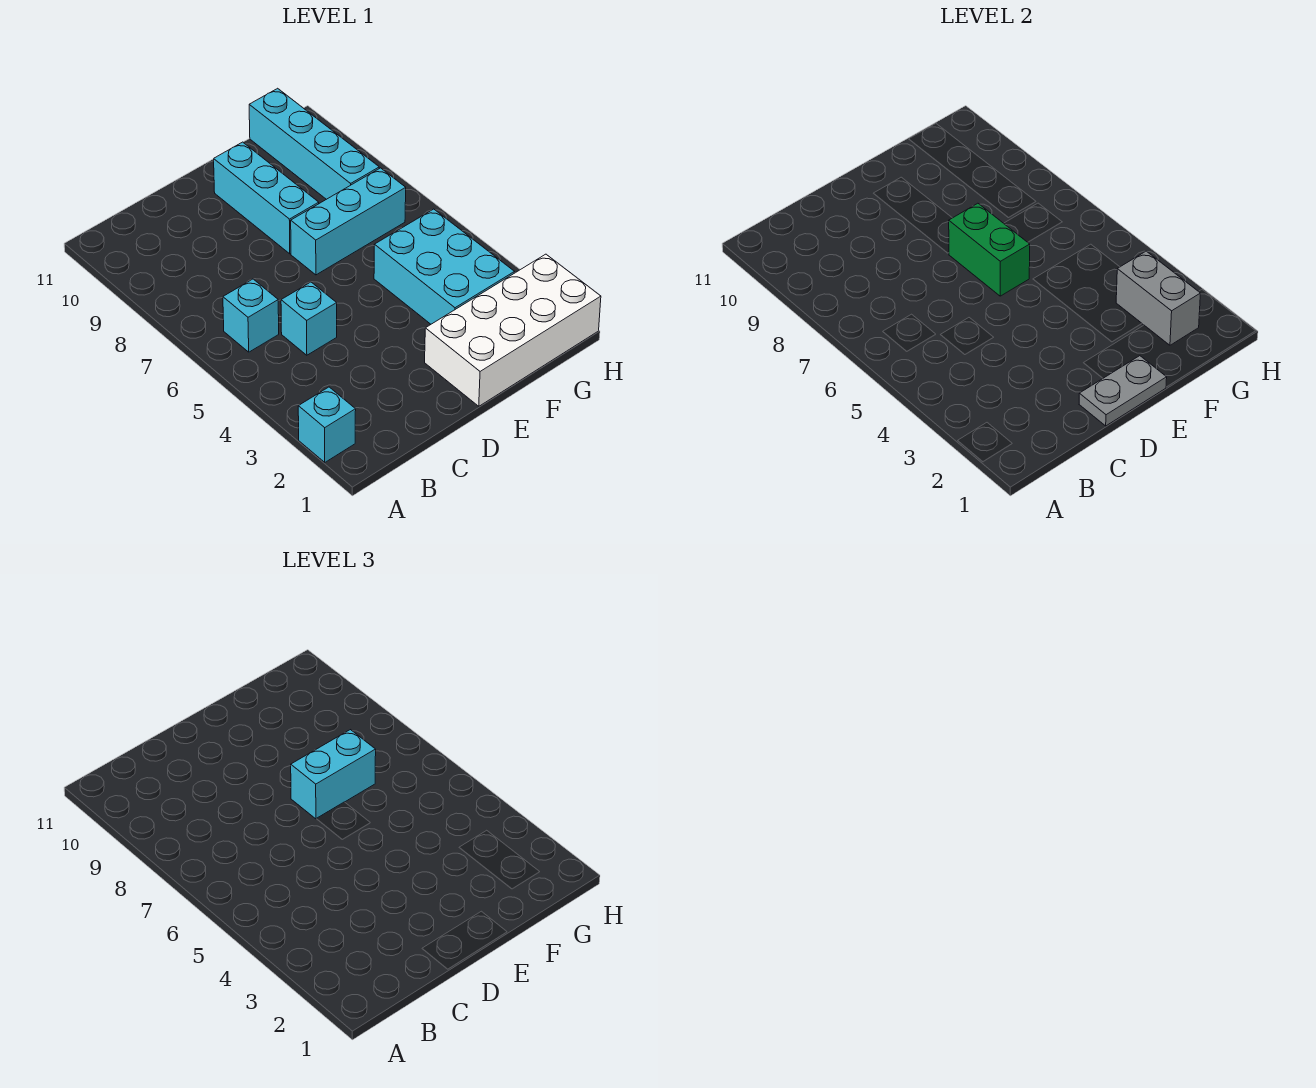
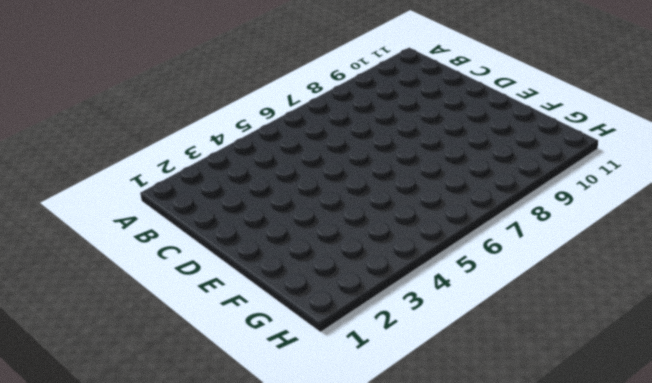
none -> cyan 1x1 brick [298,387,356,462]
none -> cyan 1x1 brick [223,279,279,352]
none -> cyan 1x1 brick [281,282,337,355]

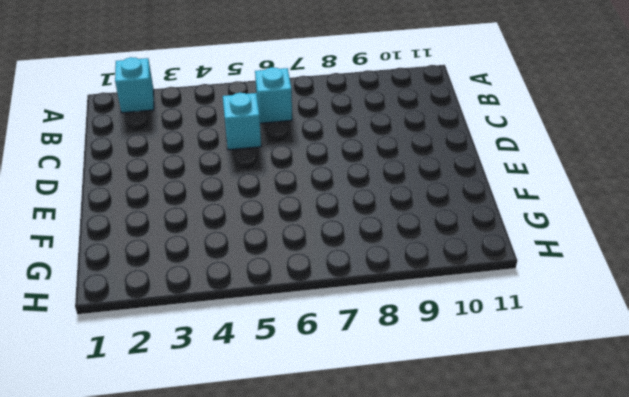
none -> white 2x4 brick [425,254,601,406]
none -> cyan 1x3 brick [291,168,406,275]
none -> cyan 1x3 brick [214,142,319,254]

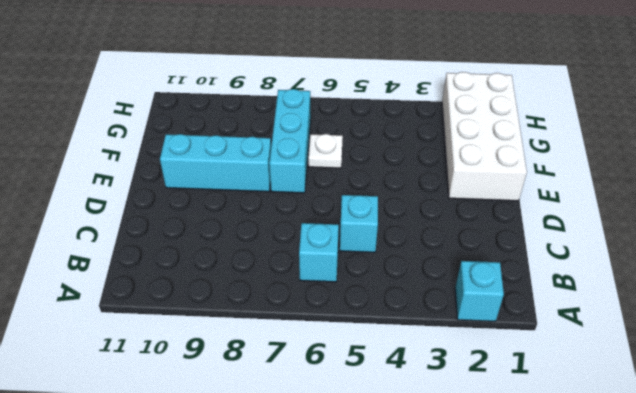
white 1x1 plate [308,134,343,168] -> none
none -> cyan 2x3 brick [374,209,515,324]
none -> cyan 1x4 brick [249,88,379,199]
none -> grey 1x2 plate [1079,356,1167,426]

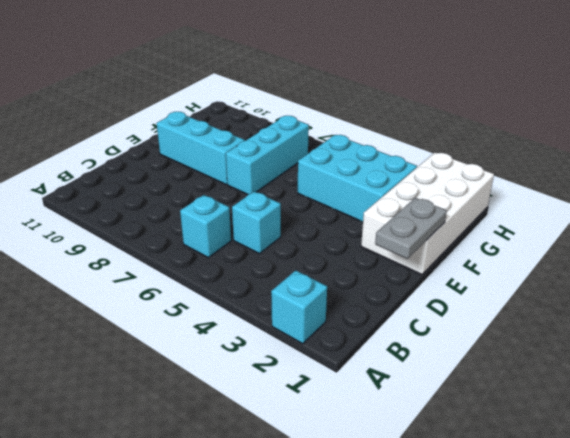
none -> cyan 1x4 brick [249,88,379,199]
none -> green 1x2 brick [949,203,1030,296]
none -> grey 1x2 brick [1116,251,1201,345]

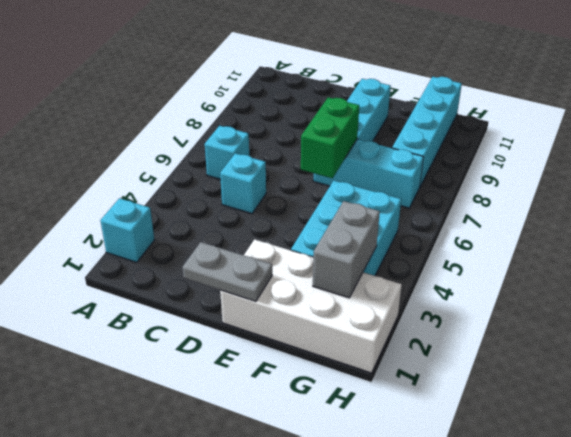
none -> cyan 1x2 brick [291,730,376,819]

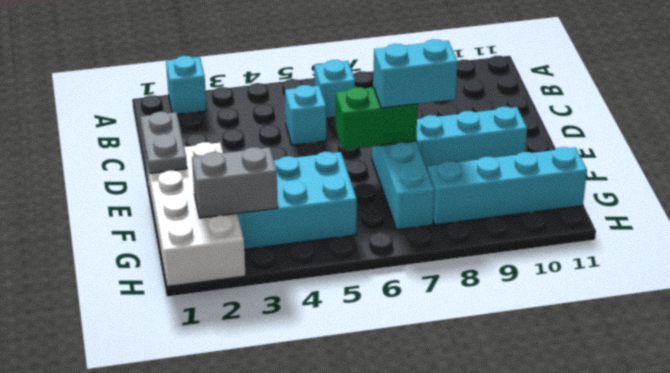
cyan 1x2 brick [373,39,458,108] -> cyan 1x2 brick turned to [291,730,376,819]

